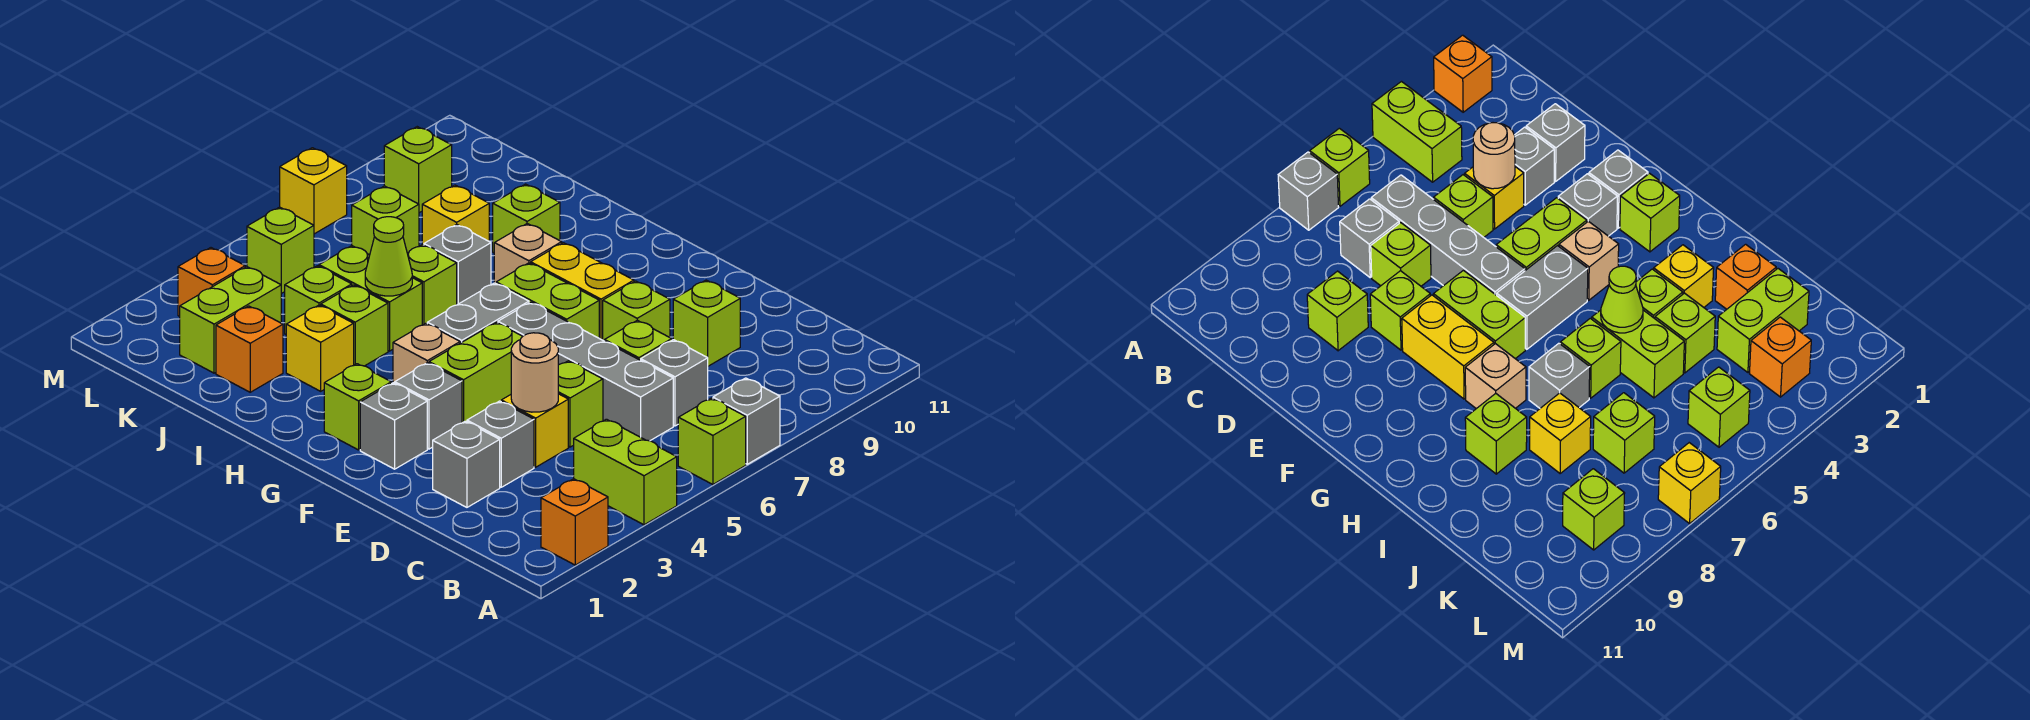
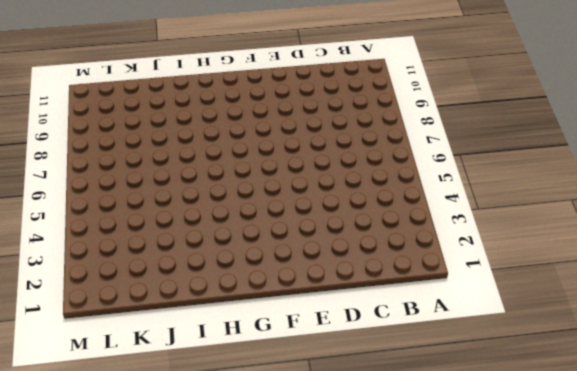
none -> orange 1x1 brick [541,479,608,565]
none -> lime 1x2 brick [574,419,677,525]
none -> lime 1x1 brick [678,398,746,485]
none -> grey 1x1 brick [713,378,780,464]

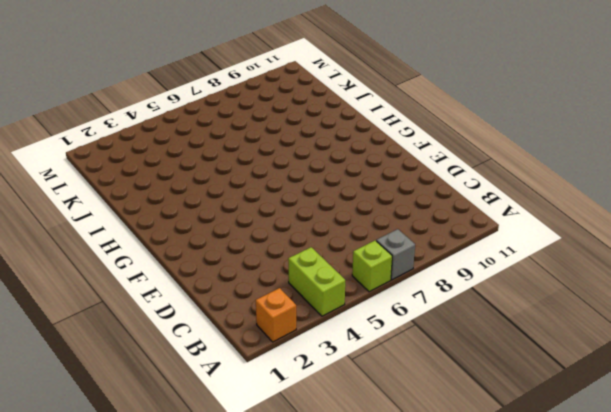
none -> grey 1x4 brick [498,302,673,441]
none -> grey 1x1 brick [641,340,708,426]
none -> grey 1x1 brick [433,421,500,507]
none -> grey 1x1 brick [467,401,534,487]

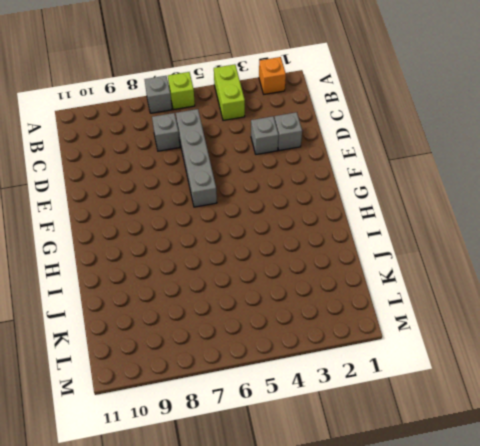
none -> yellow 1x1 brick [501,394,568,467]
none -> lime 1x1 brick [558,361,603,447]
none -> lime 1x1 brick [605,320,672,360]
none -> lime 1x1 brick [673,280,740,366]

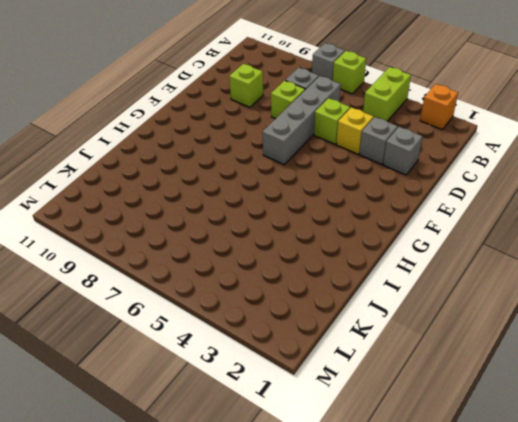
none -> lime 1x1 brick [603,281,670,341]
none -> grey 1x1 brick [360,383,427,469]
none -> grey 1x1 brick [395,363,462,449]
none -> lime 1x2 brick [429,322,523,423]

